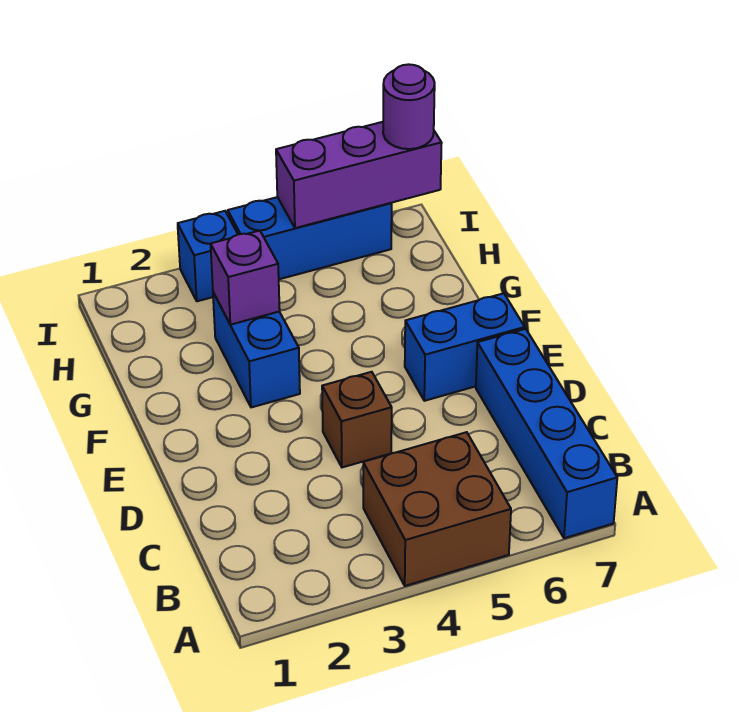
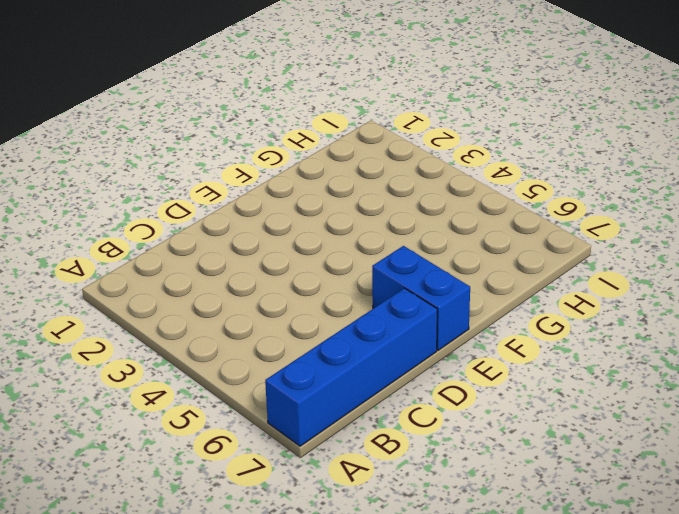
none -> brown 2x2 brick [363,432,511,586]
none -> brown 1x1 brick [322,372,392,467]

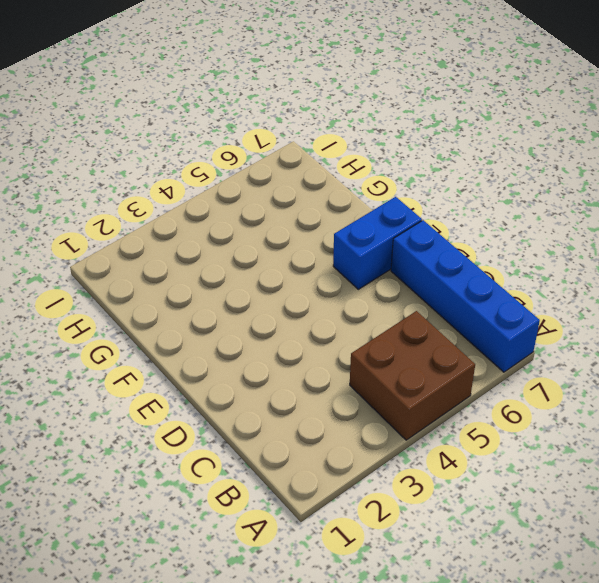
none -> brown 1x1 brick [322,372,392,467]
none -> blue 1x2 brick [213,293,300,407]

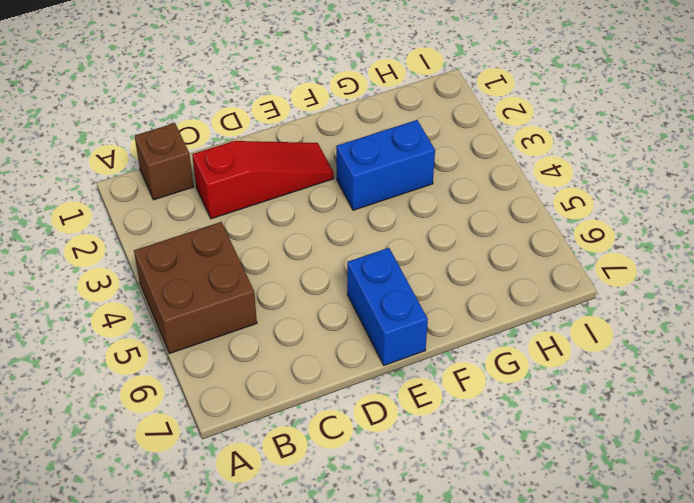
brown 1x1 brick [135,123,194,200] -> brown 1x1 brick moved to [322,372,392,467]
red 1x3 slope [192,141,334,219] -> none
none -> blue 1x4 brick [476,329,617,538]
none -> blue 1x1 brick [178,211,238,301]

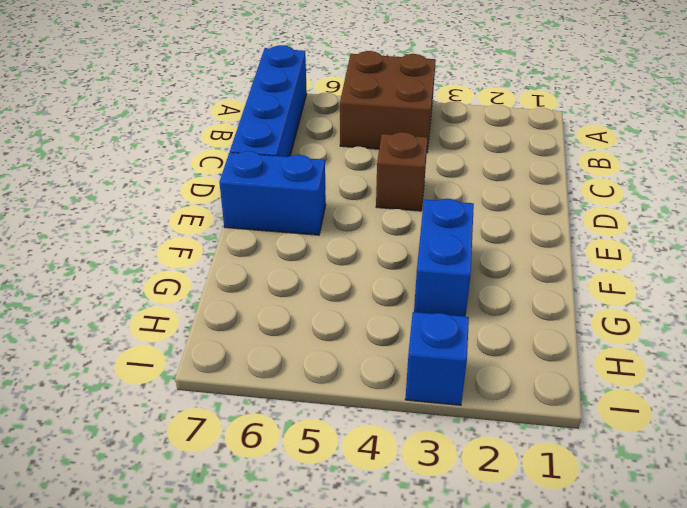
none -> blue 1x3 brick [228,197,392,279]
none -> purple 1x1 brick [211,231,280,325]

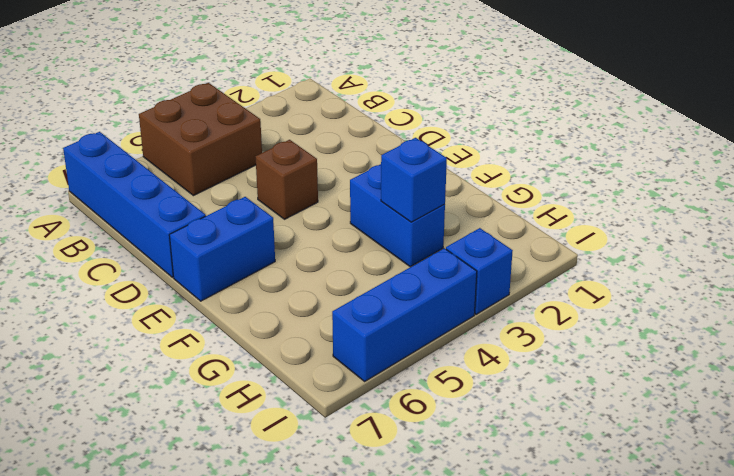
blue 1x1 brick [381,138,447,222] -> purple 1x1 brick [211,231,280,325]
none -> purple 1x3 brick [276,122,442,228]
none -> purple 1x1 round brick [383,64,435,149]

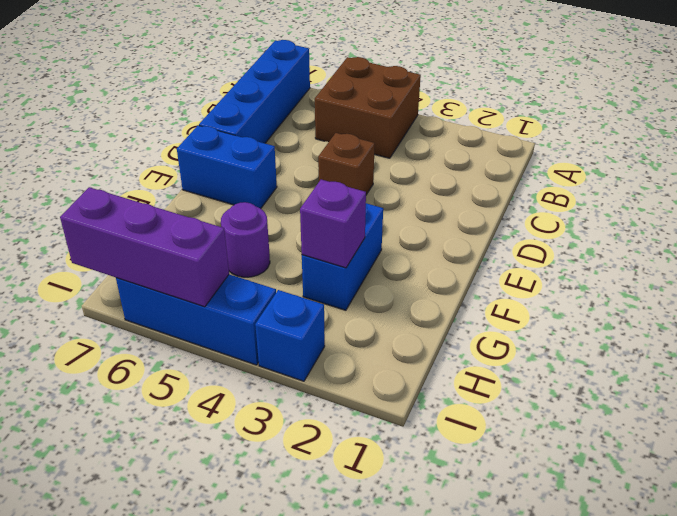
purple 1x1 round brick [221,202,270,277] -> purple 1x1 round brick moved to [383,64,435,149]

